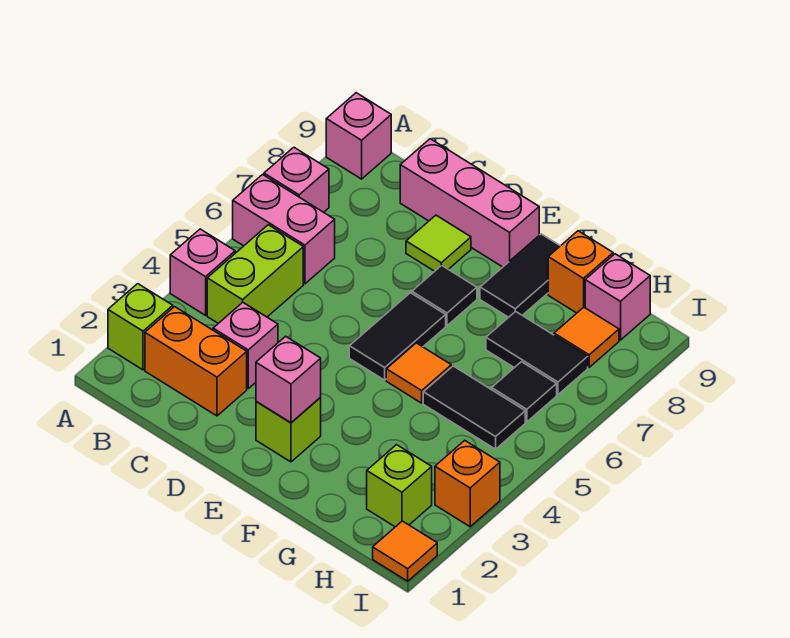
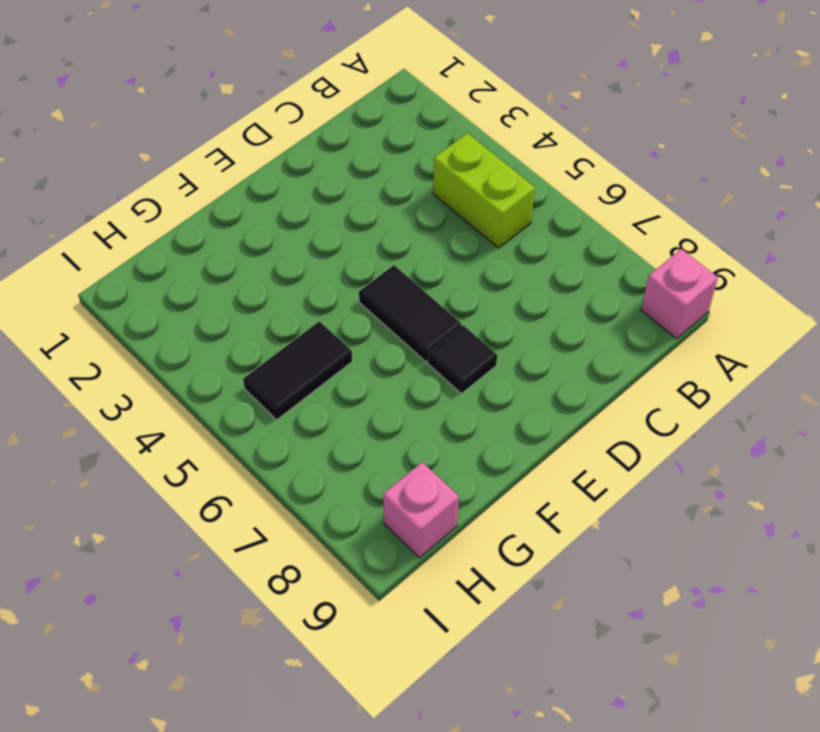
none -> lime 1x1 brick [108,284,173,370]
none -> pink 1x1 brick [170,229,235,315]
none -> pink 1x2 brick [233,175,335,284]

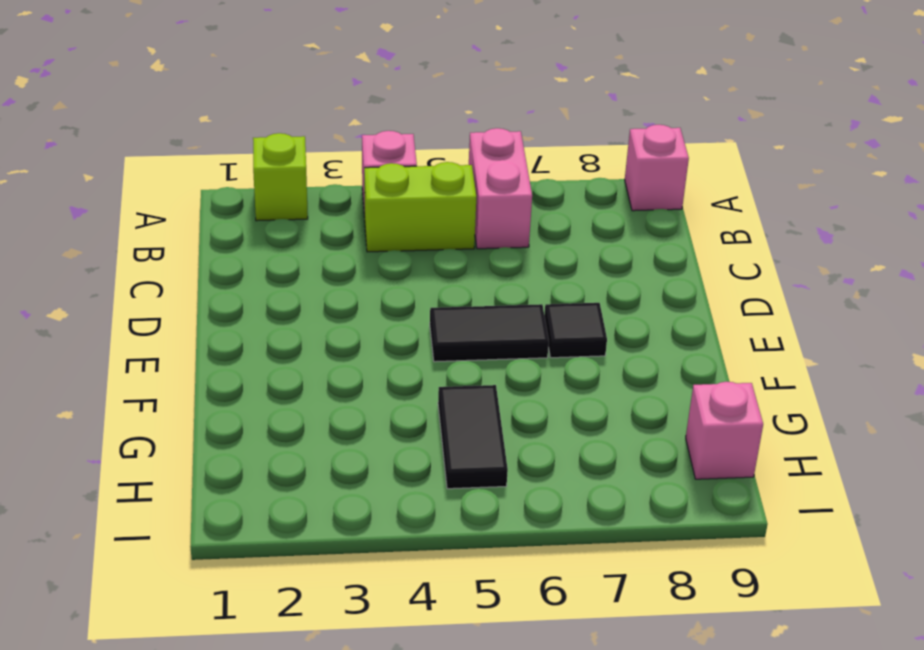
none -> pink 1x1 brick [264,147,329,212]
none -> orange 1x2 brick [145,307,247,416]
none -> pink 1x1 brick [213,302,278,388]

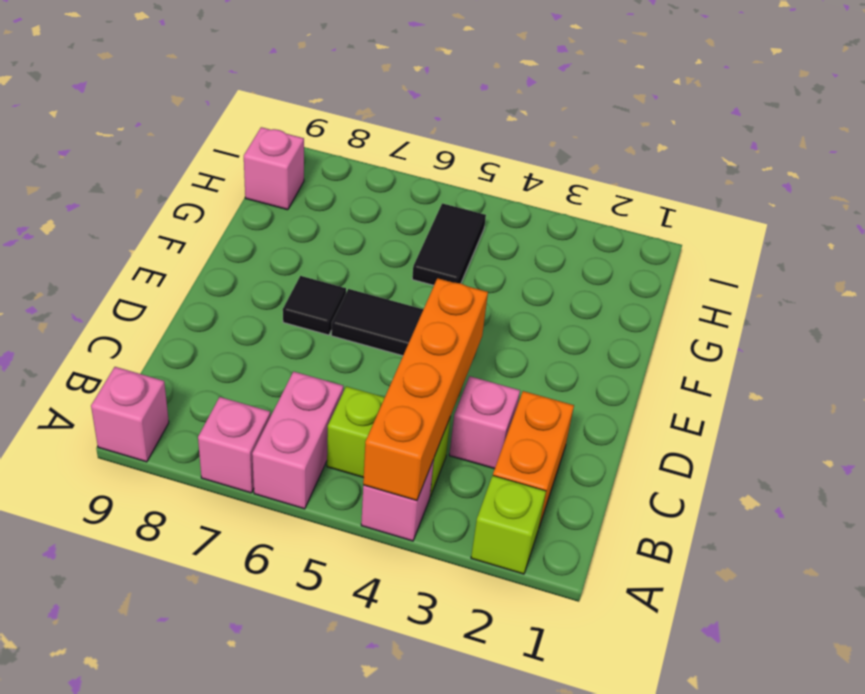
orange 1x4 brick [363,278,488,501] -> none
none -> pink 1x3 brick [400,139,539,267]
none -> lime 1x1 tile [406,215,471,271]
none -> lime 1x1 brick [256,398,321,462]

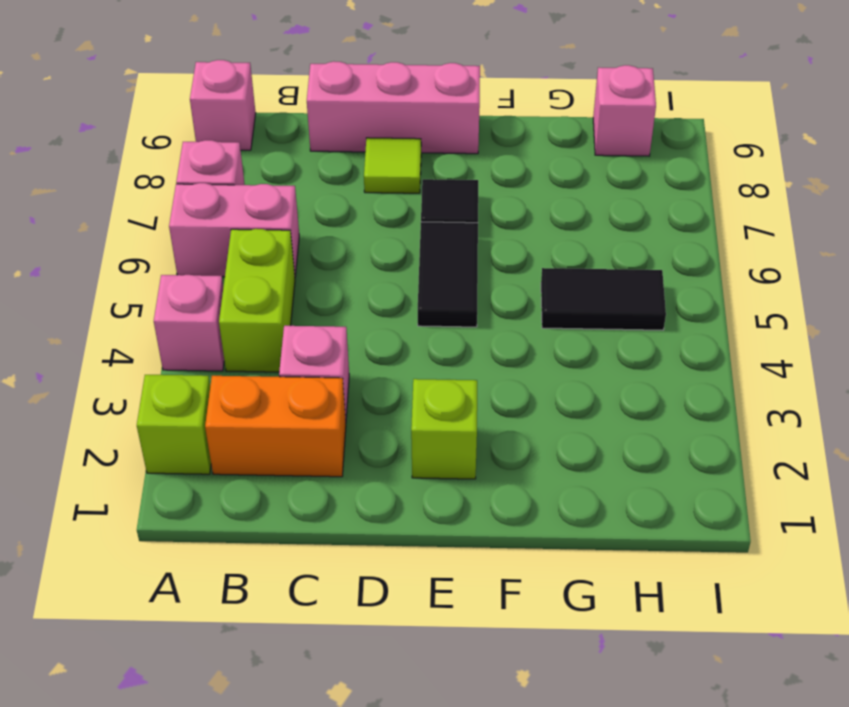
none -> orange 1x1 tile [386,343,451,403]
none -> black 1x2 tile [480,234,560,317]
none -> black 1x2 tile [486,311,588,395]

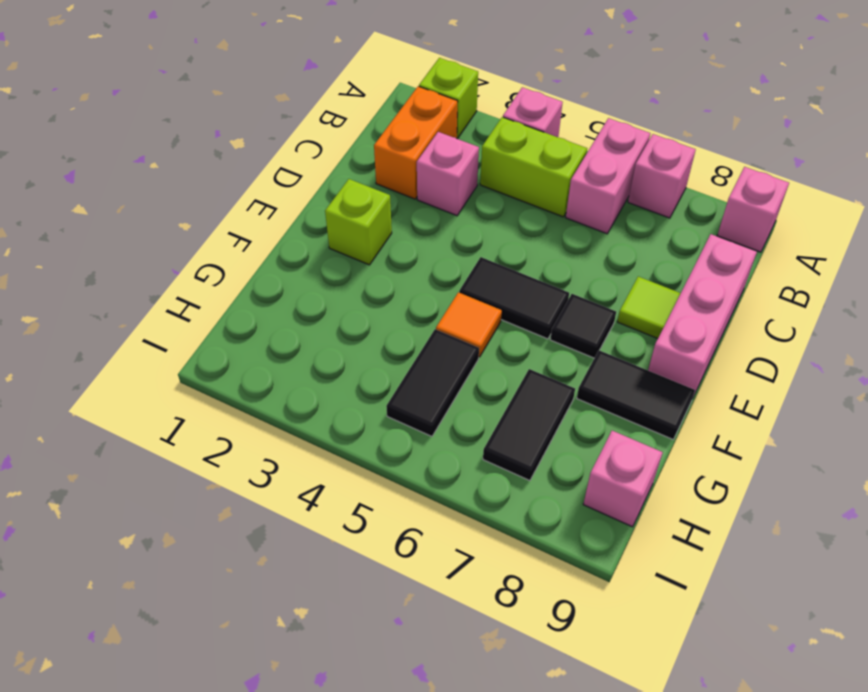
none -> orange 1x1 brick [548,231,613,313]
none -> lime 1x1 brick [367,445,432,527]
none -> black 1x1 tile [492,362,557,422]

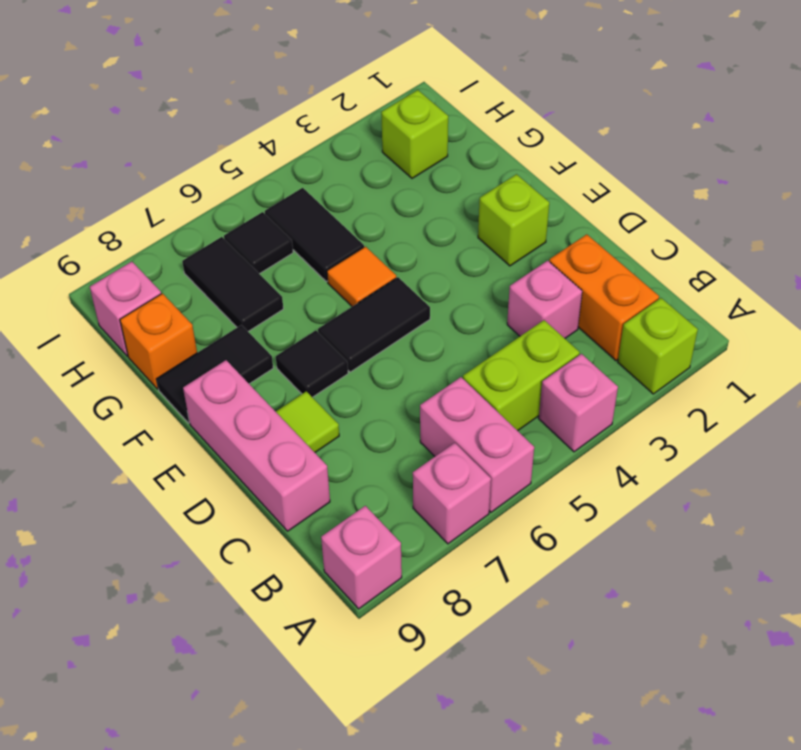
none -> orange 1x1 tile [554,307,619,367]
none -> orange 1x1 tile [373,521,437,581]
none -> orange 1x1 brick [435,440,500,527]

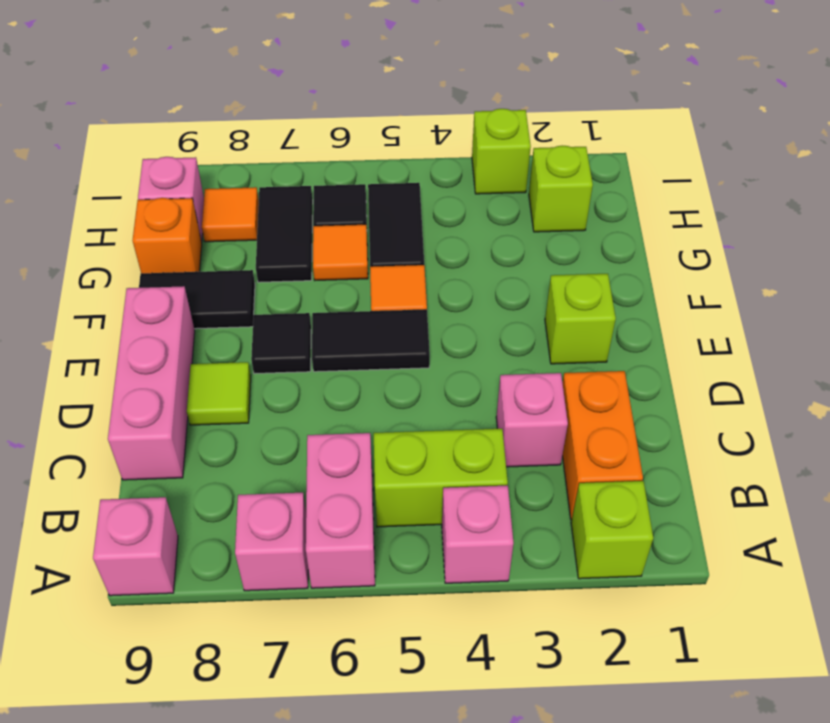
orange 1x1 tile [313,224,368,280] -> orange 1x1 tile moved to [373,521,437,581]
lime 1x1 brick [472,109,531,194] -> orange 1x1 brick [435,440,500,527]
none -> pink 1x1 brick [256,336,321,423]

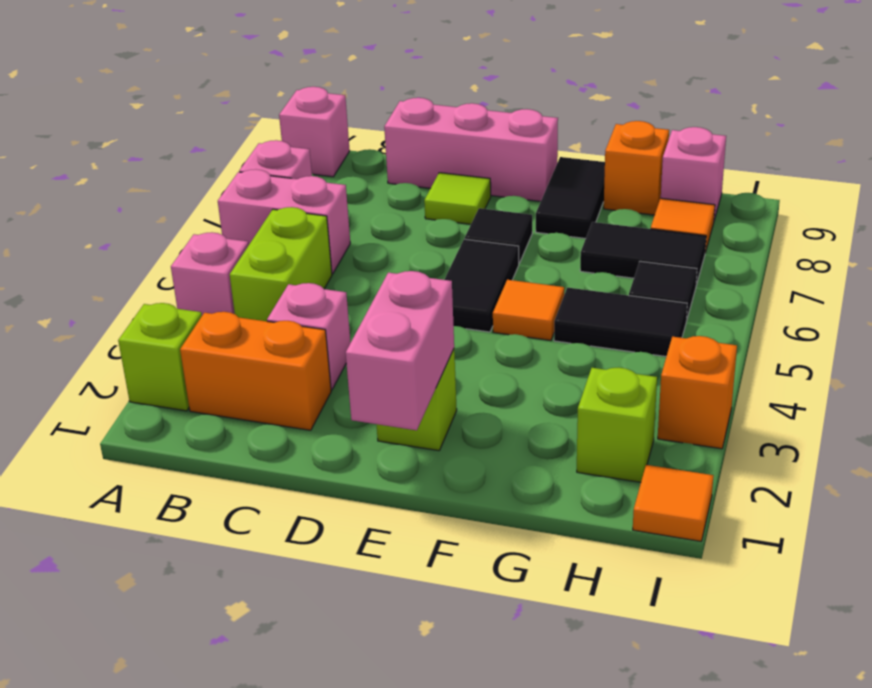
pink 1x2 brick [346,271,454,430] -> pink 1x1 brick [256,336,321,423]

